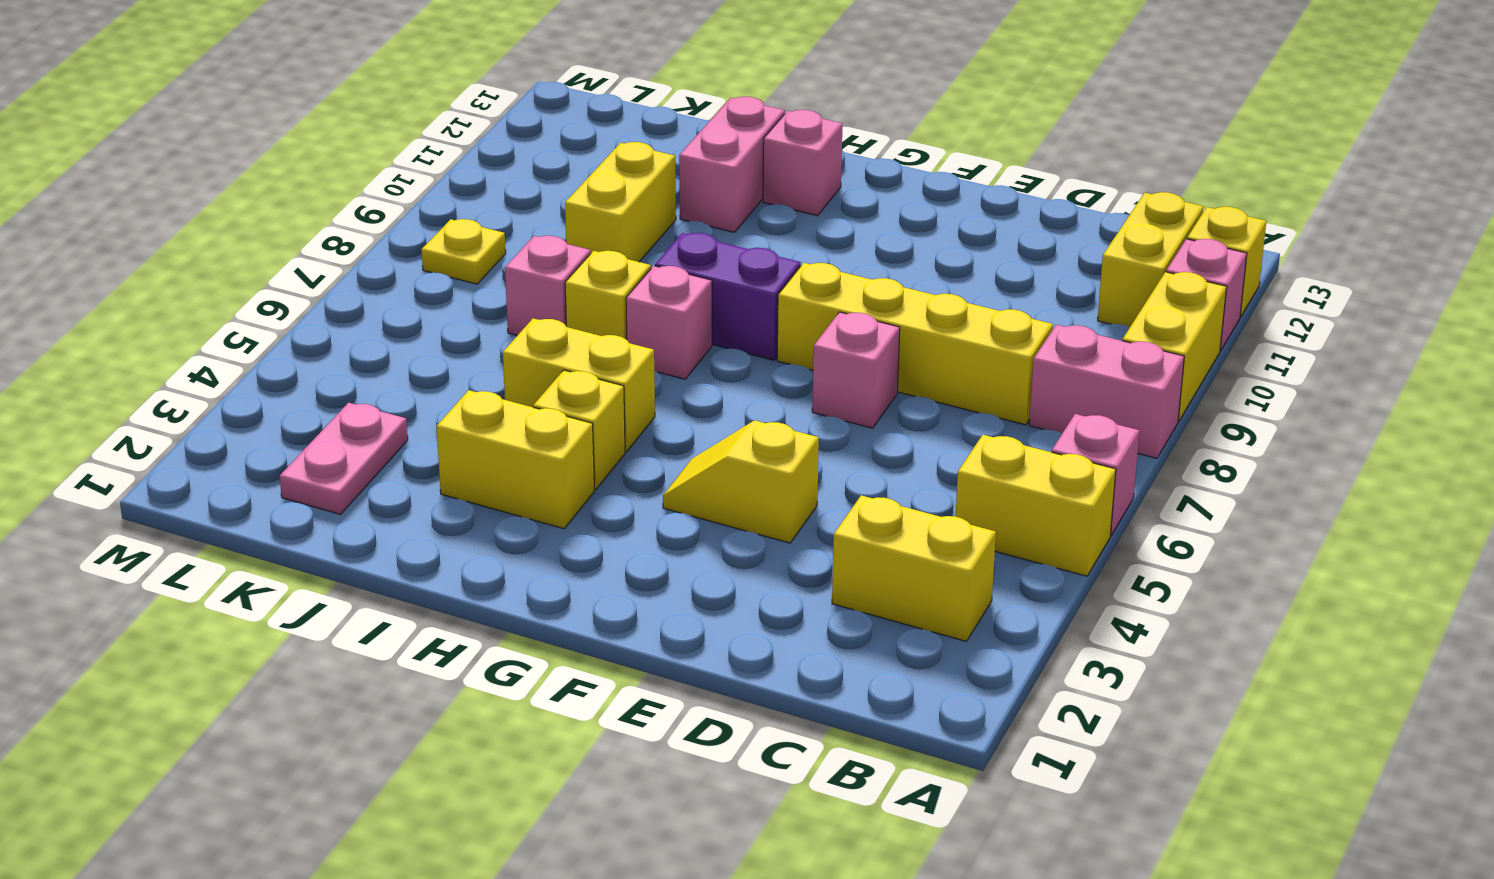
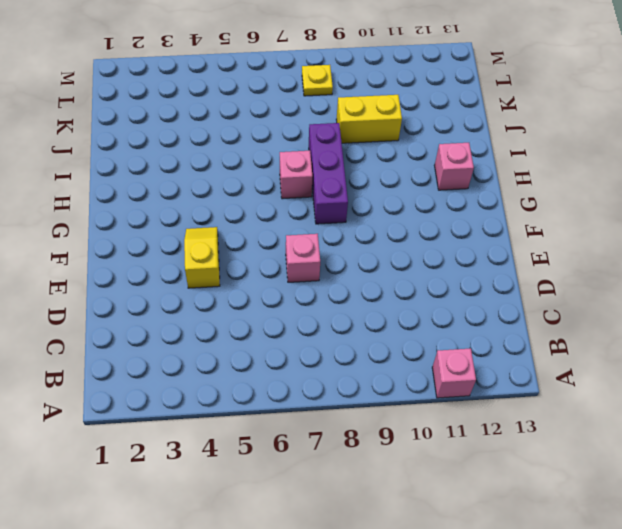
purple 1x3 brick [309,123,348,224] -> purple 1x2 brick [655,233,801,360]
none -> yellow 1x2 brick [956,435,1116,576]
none -> pink 1x1 brick [1052,414,1139,536]
none -> pink 1x2 brick [1029,325,1184,458]

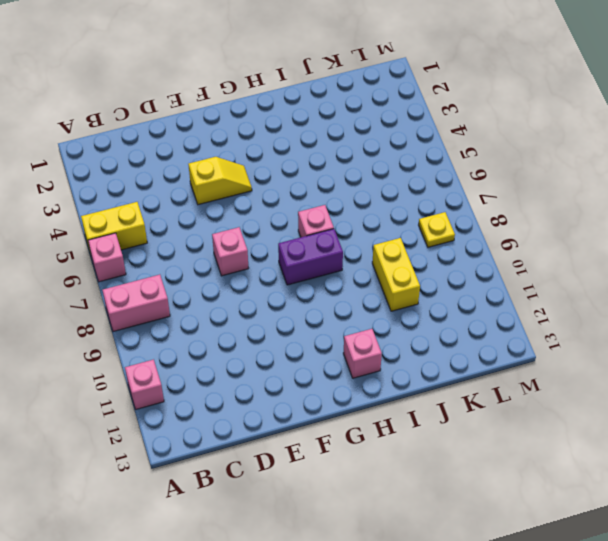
none -> yellow 1x2 brick [1122,272,1227,422]
none -> yellow 1x1 brick [1187,207,1266,317]
none -> yellow 1x2 brick [832,495,996,641]

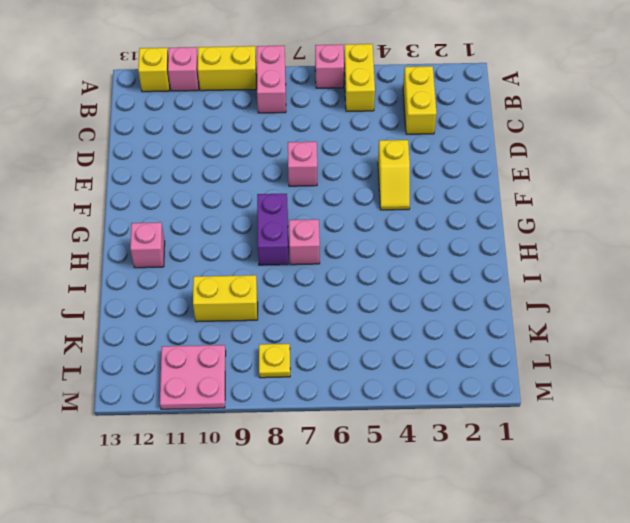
pink 2x2 plate [160,345,226,409] -> none
none -> yellow 1x2 brick [1098,192,1204,327]
none -> yellow 1x4 brick [777,263,1053,425]
none -> yellow 1x2 brick [437,390,594,529]

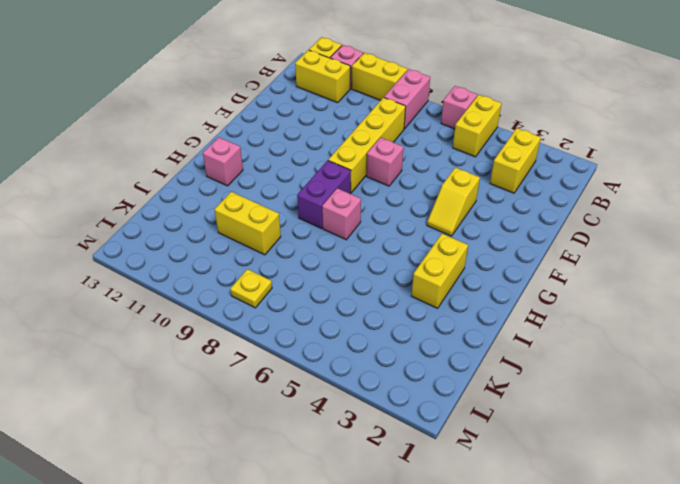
none -> yellow 1x1 brick [533,370,625,490]
none -> yellow 1x2 brick [503,318,655,452]
none -> yellow 1x1 brick [565,251,651,339]

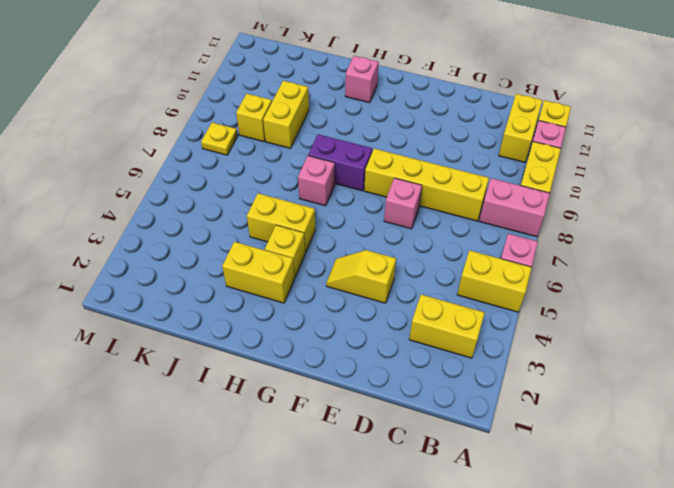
yellow 1x1 brick [236,94,272,142] -> yellow 1x1 brick moved to [565,251,651,339]
none -> pink 1x2 brick [679,97,785,232]
none -> pink 1x1 brick [505,236,591,335]
none -> pink 1x2 plate [280,403,408,514]

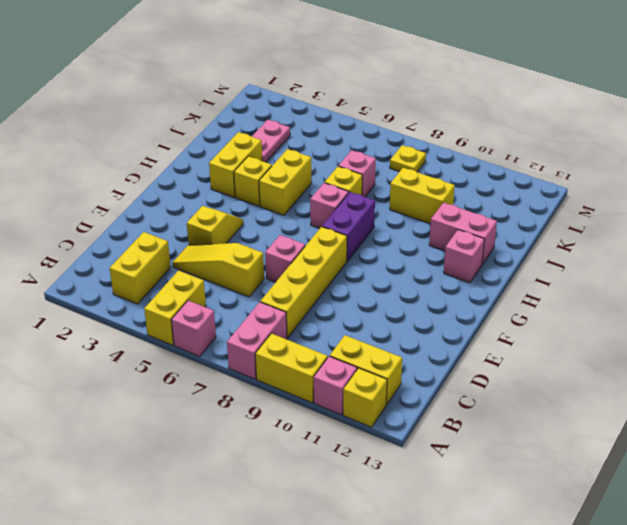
yellow 1x3 slope [172,243,264,297] -> none
pink 1x2 plate [252,120,290,162] -> pink 1x2 plate turned to [280,403,408,514]

